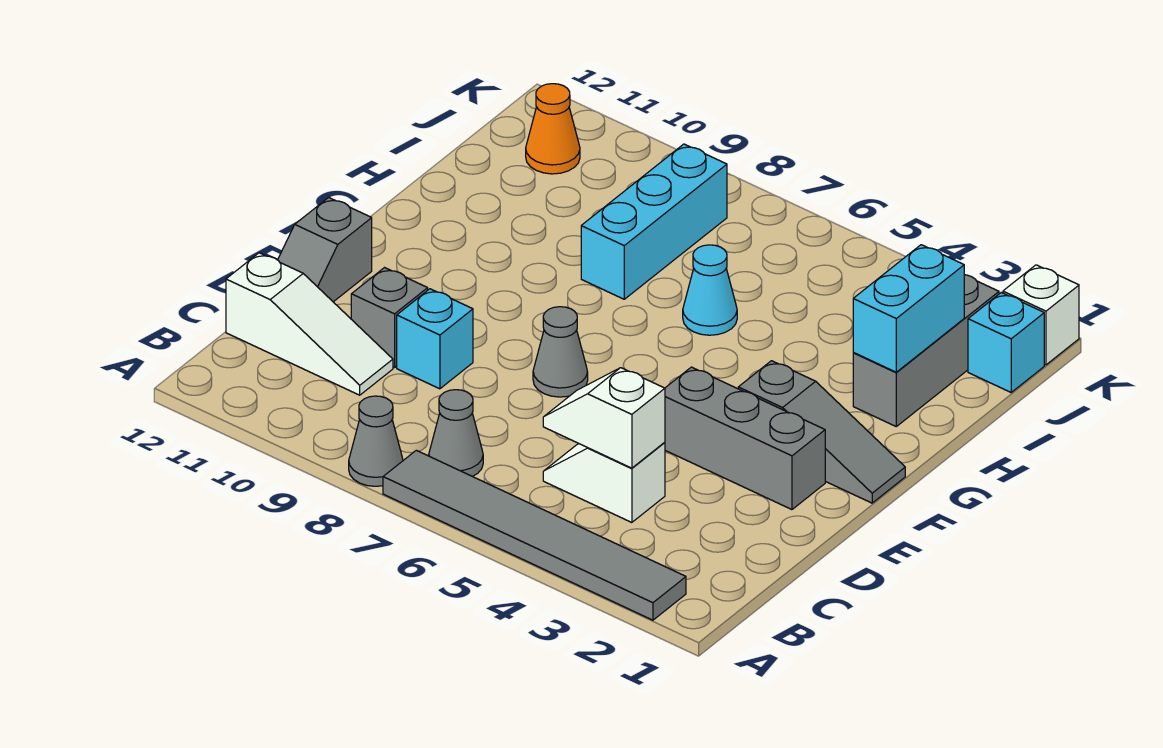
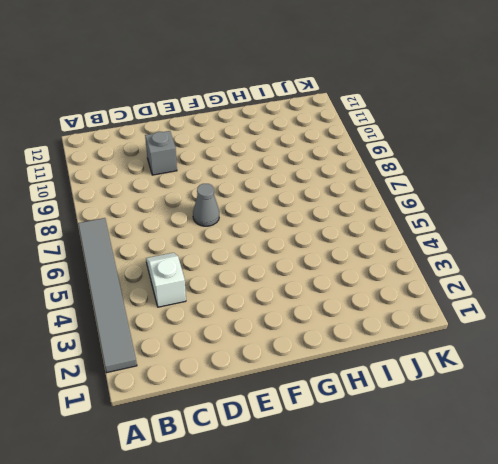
none -> grey 1x1 cone [349,396,403,486]
none -> grey 1x1 cone [429,390,483,476]
none -> white 1x3 slope [226,253,393,395]

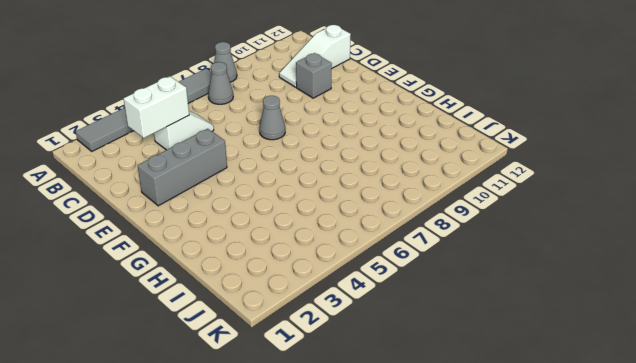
white 1x2 brick [124,76,189,138] -> white 1x2 slope [543,368,665,468]
none -> cyan 1x1 brick [397,289,473,389]
none -> grey 1x2 slope [278,197,372,302]
none -> grey 1x3 slope [738,361,905,503]

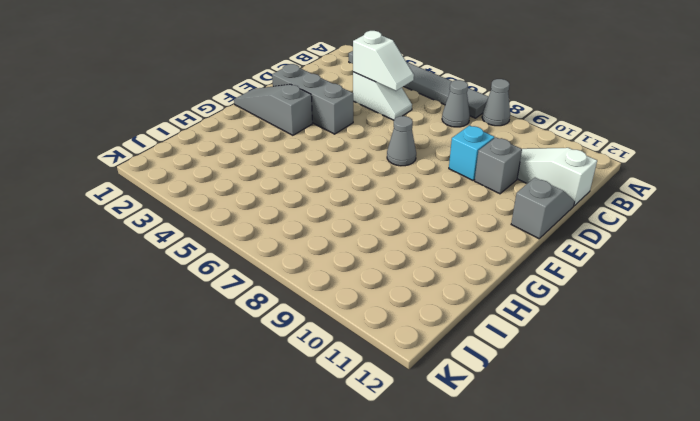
none -> grey 1x3 brick [853,275,999,426]
none -> cyan 1x1 cone [683,245,737,335]
none -> cyan 1x3 brick [581,144,727,299]

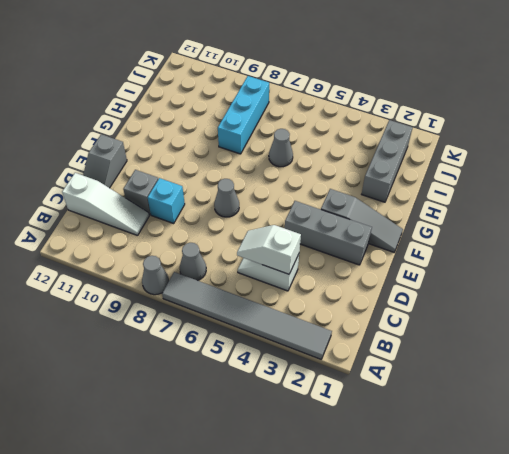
grey 1x1 cone [269,129,293,167] -> cyan 1x1 cone [683,245,737,335]
none -> cyan 1x1 brick [968,293,1044,392]
none -> orange 1x1 cone [526,84,580,174]
none -> white 1x1 brick [1003,265,1079,365]

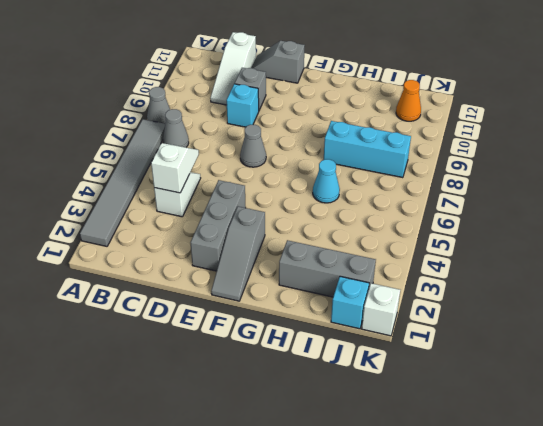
none -> cyan 1x2 brick [853,245,964,372]

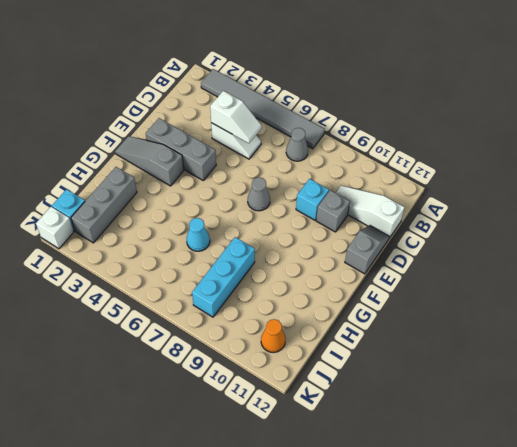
none -> grey 1x1 cone [349,396,403,486]
none -> cyan 1x2 brick [853,245,964,372]

